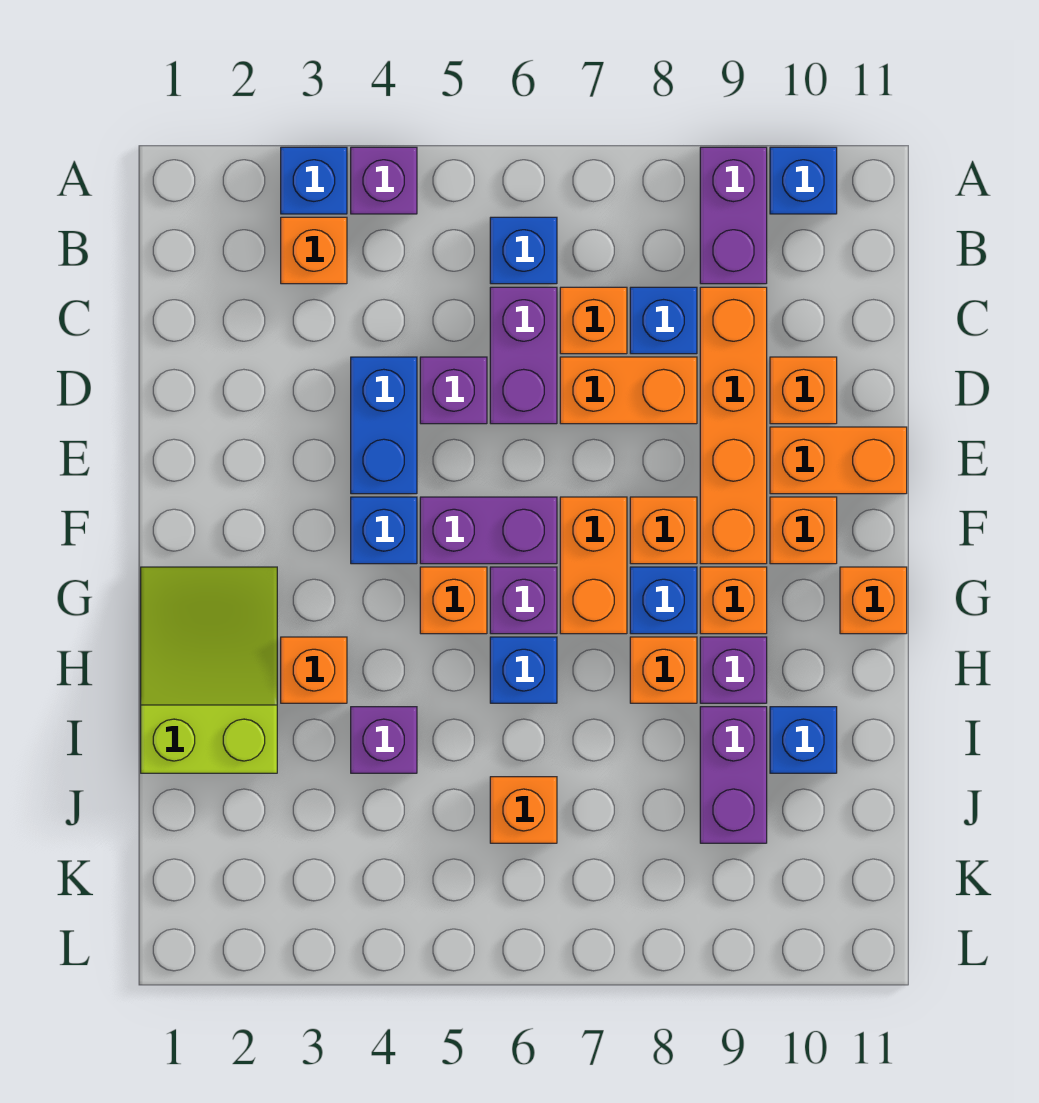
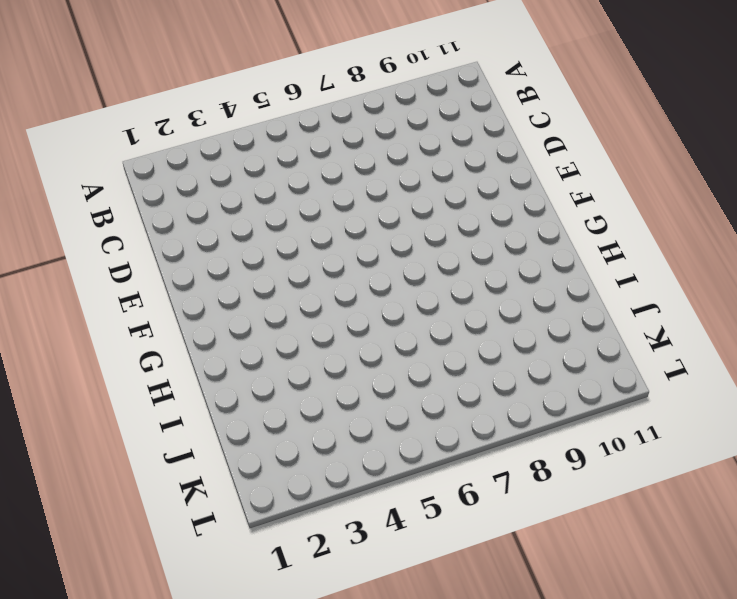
none -> blue 1x1 brick [281,147,347,214]
none -> purple 1x1 brick [351,147,417,214]
none -> purple 1x2 brick [700,147,767,284]
none -> blue 1x1 brick [770,147,837,214]

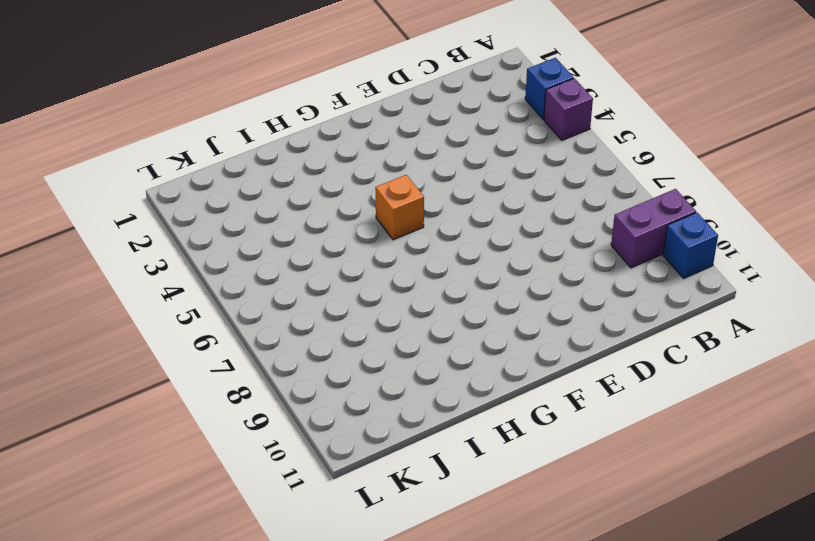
none -> orange 1x1 brick [281,217,347,284]
none -> blue 1x1 brick [490,217,557,284]
none -> purple 1x2 brick [490,287,557,424]
none -> orange 1x1 brick [560,287,627,354]

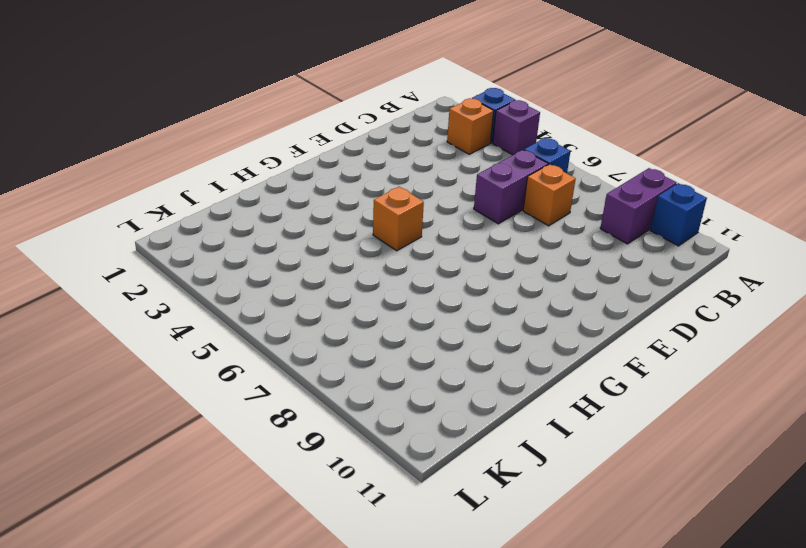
none -> blue 1x1 brick [630,287,697,354]
none -> orange 1x4 brick [700,287,767,564]
none -> blue 1x2 brick [351,357,417,494]
none -> purple 1x1 brick [420,357,487,424]

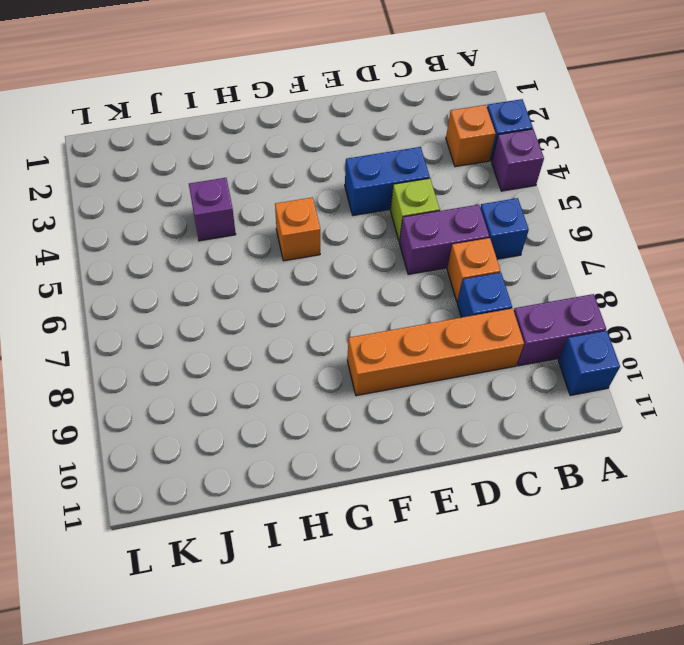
lime 1x1 brick [391,178,440,241] -> purple 1x1 brick [420,357,487,424]
none -> orange 1x2 brick [560,357,697,424]
none -> orange 1x1 brick [770,357,837,424]
none -> orange 1x2 brick [770,427,907,494]
none -> blue 1x1 brick [351,497,417,564]

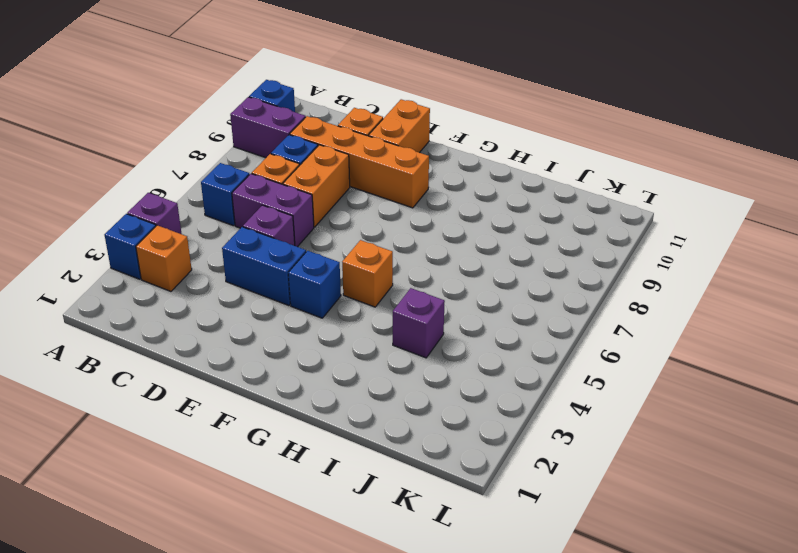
none -> purple 1x2 brick [420,497,557,564]
none -> orange 1x2 brick [560,497,627,634]
none -> orange 1x1 brick [630,497,697,564]
none -> orange 1x1 brick [770,497,837,564]

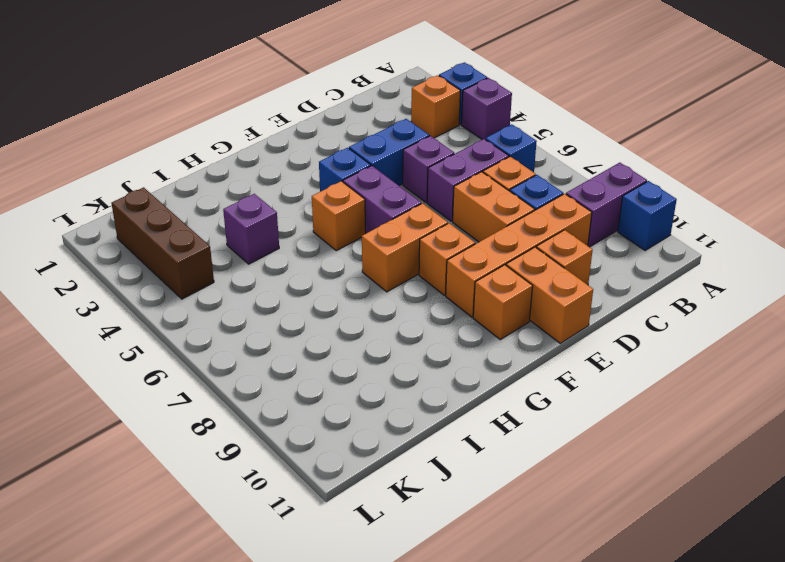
brown 1x3 brick [111,187,214,299] -> none
none -> lime 2x3 slope [141,567,277,773]
none -> purple 1x1 brick [490,567,557,634]
none -> blue 1x1 brick [630,567,697,634]
none -> orange 1x1 brick [700,567,767,634]

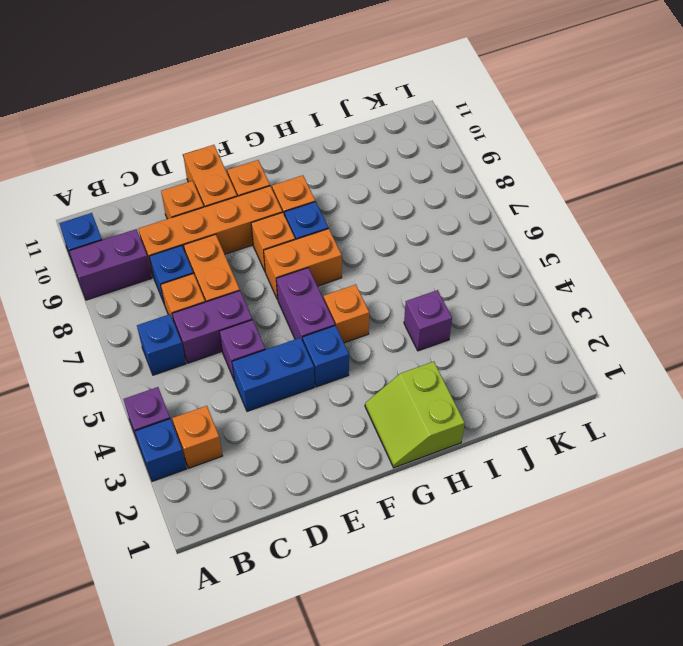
lime 2x2 slope [365,362,465,468] -> lime 2x3 slope [141,567,277,773]
none -> purple 1x1 brick [490,567,557,634]
none -> orange 1x1 brick [840,567,907,634]
none -> orange 1x1 brick [281,637,347,703]
none -> blue 1x1 brick [490,637,557,703]

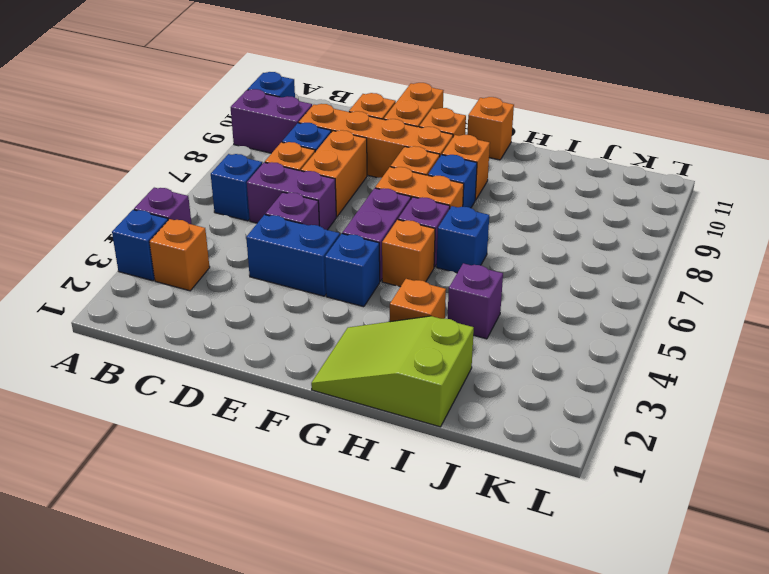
none -> orange 1x1 brick [630,637,697,703]
none -> purple 1x1 brick [700,637,767,703]
none -> purple 1x2 brick [700,707,767,843]
none -> blue 1x1 brick [770,707,837,773]

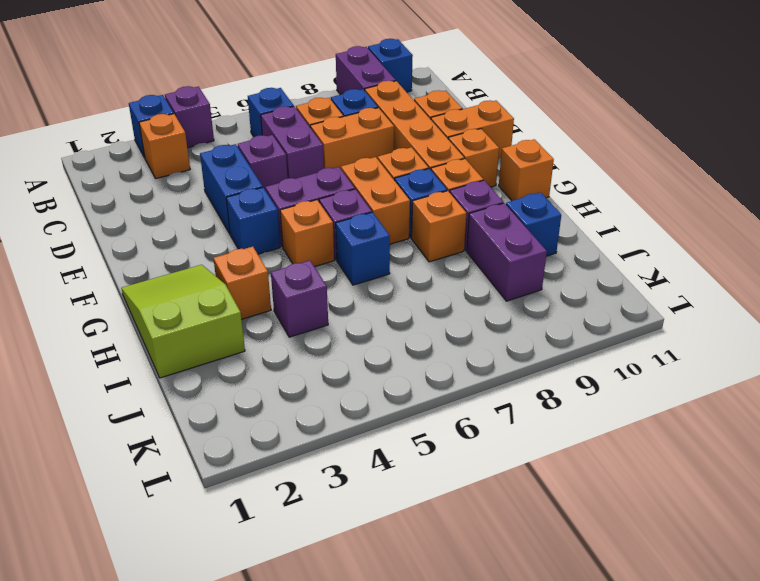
none -> orange 1x1 brick [490,777,557,843]

